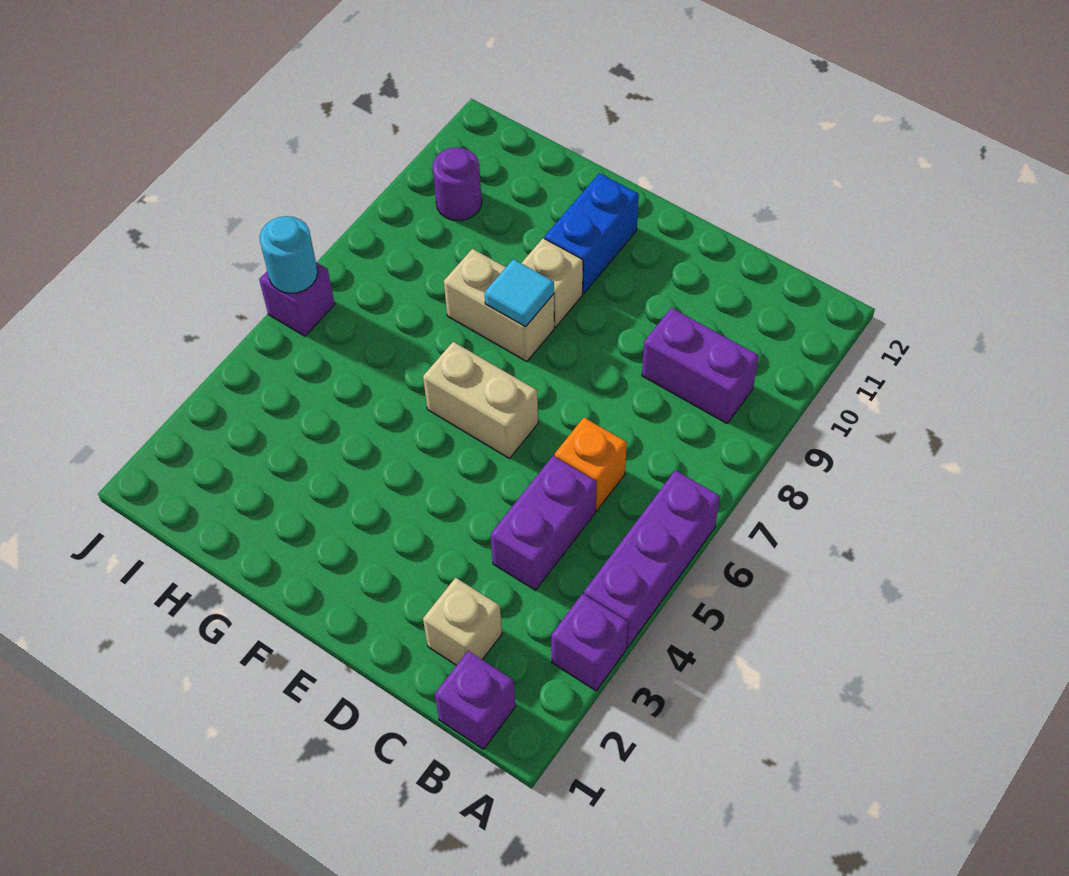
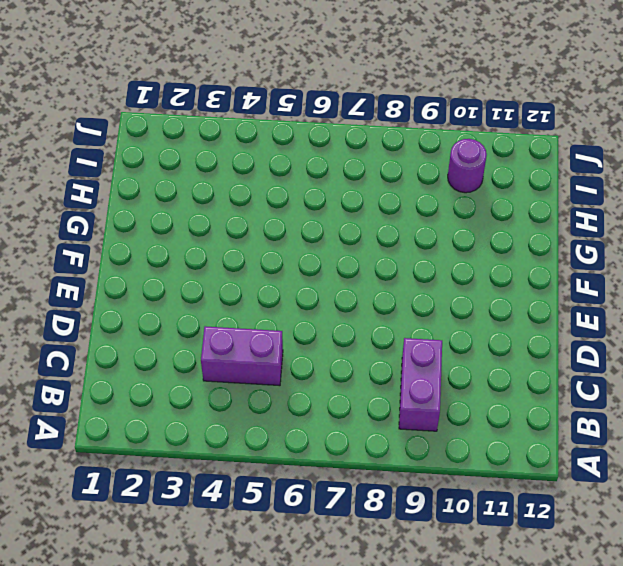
none -> purple 1x1 brick [551,594,628,691]
none -> purple 1x3 brick [584,470,720,648]
none -> purple 1x1 brick [435,651,515,749]

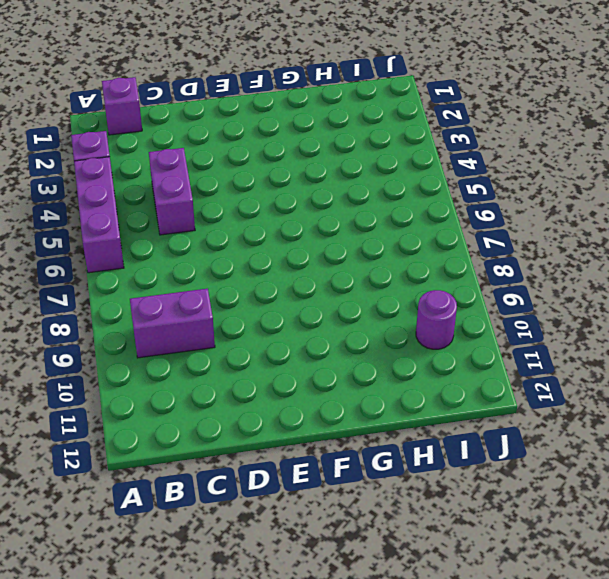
none -> tan 1x1 brick [423,578,502,665]
none -> orange 1x1 brick [555,417,627,511]
none -> tan 1x2 brick [423,342,538,458]

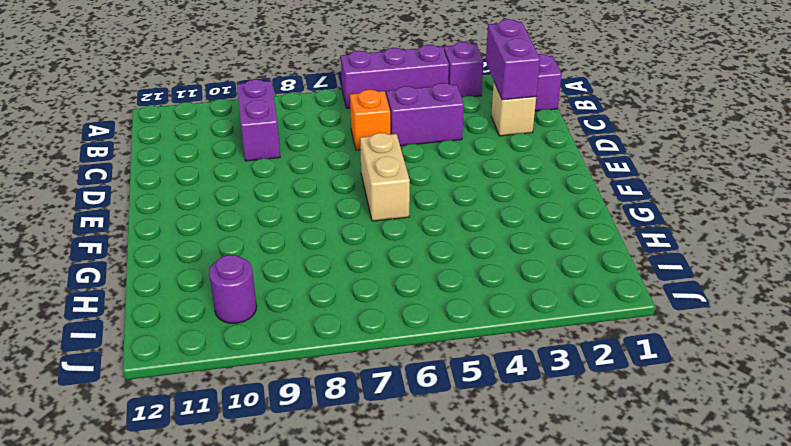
purple 1x2 brick [486,19,540,100] -> none
none -> tan 1x2 brick [444,249,554,362]
none -> tan 1x1 brick [521,238,583,327]
none -> blue 1x2 brick [544,173,639,293]

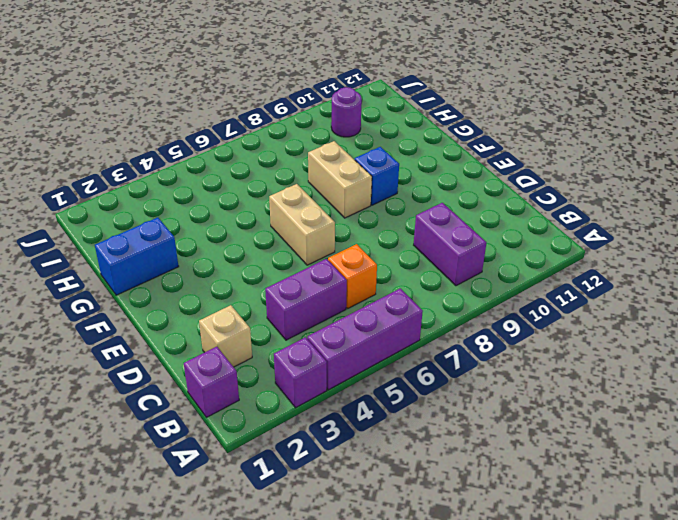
blue 1x1 brick [355,147,399,205] -> tan 1x1 brick [521,238,583,327]
blue 1x2 brick [95,218,179,295] -> blue 1x2 brick moved to [544,173,639,293]
none -> purple 1x1 brick [259,262,335,336]
none -> cyan 1x1 tile [484,259,554,327]
none -> cyan 1x1 round brick [260,216,318,293]

